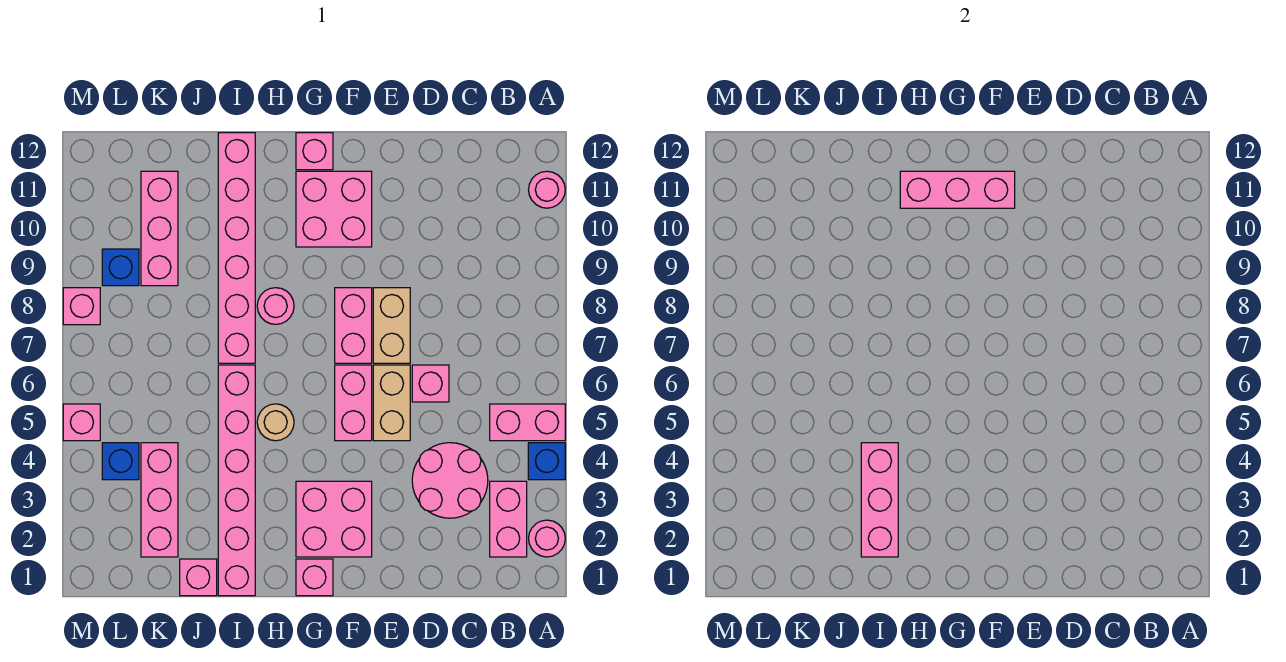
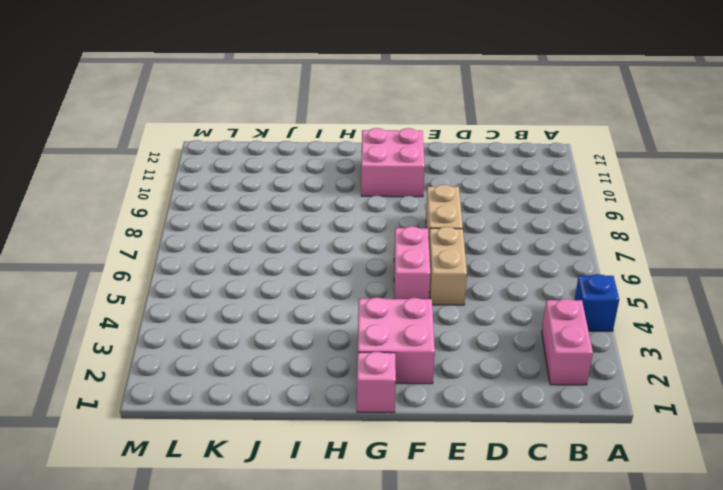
none -> pink 1x1 round brick [529,520,565,557]
none -> pink 1x2 brick [490,404,565,441]
none -> pink 1x1 round brick [529,171,565,208]

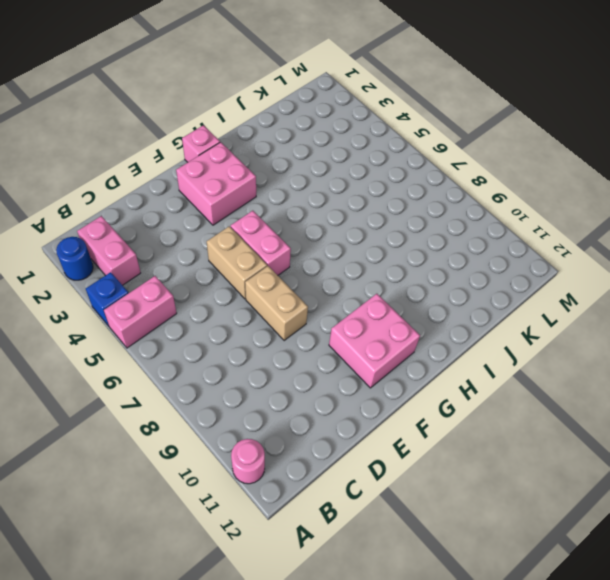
blue 1x1 round brick [56,237,93,280] -> pink 1x1 round brick [529,520,565,557]
none -> pink 2x2 round brick [412,443,488,518]
none -> pink 1x1 brick [412,365,449,402]
none -> pink 1x2 brick [335,288,372,363]

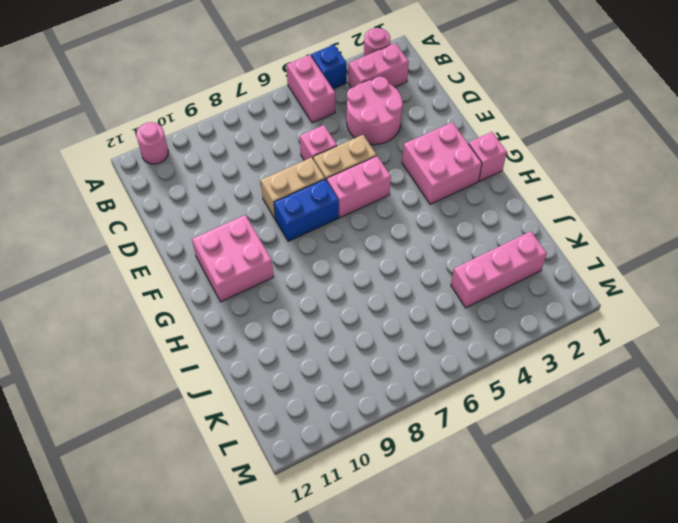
blue 1x2 brick [274,179,339,241] -> pink 1x2 brick [335,288,372,363]
none -> pink 1x1 brick [296,133,333,170]
none -> tan 1x1 round brick [257,404,294,441]
none -> pink 1x1 round brick [257,288,294,324]

